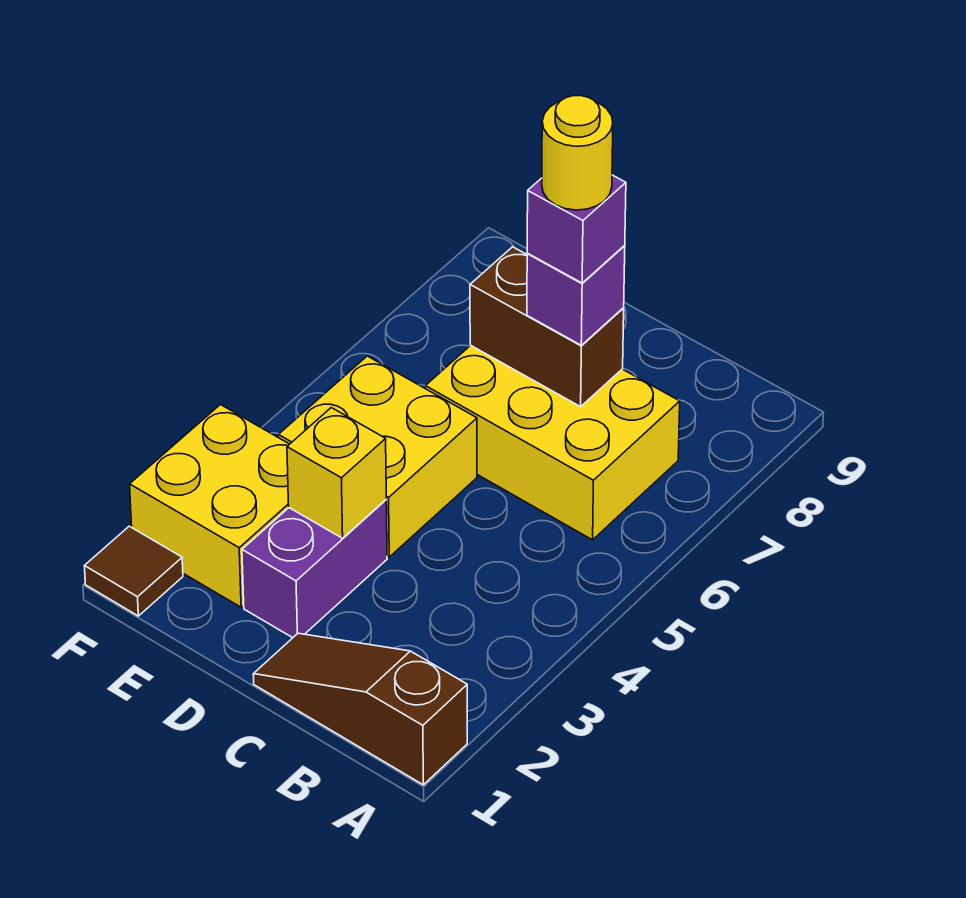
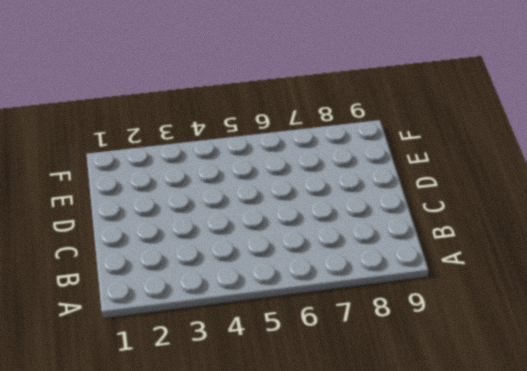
none -> brown 1x3 slope [253,633,467,785]
none -> yellow 2x3 brick [425,345,680,540]

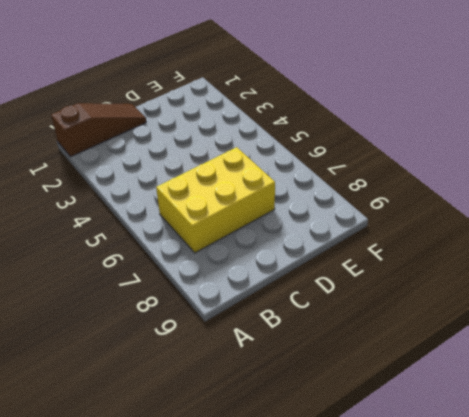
none -> purple 1x2 brick [242,500,387,638]
none -> yellow 2x2 brick [278,356,477,557]

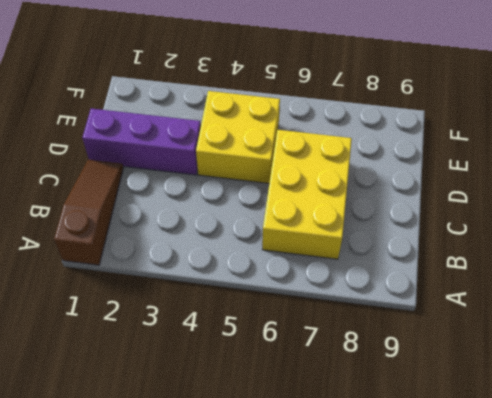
purple 1x3 brick [82,109,201,175] -> purple 1x2 brick [242,500,387,638]
none -> yellow 2x2 brick [130,405,289,607]
none -> brown 1x1 tile [85,526,183,616]

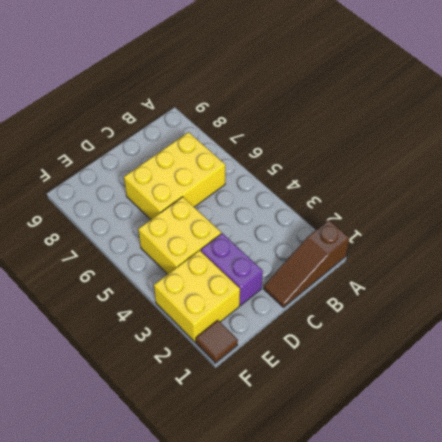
none -> brown 1x2 brick [470,247,624,407]
none -> yellow 1x1 brick [287,408,386,538]

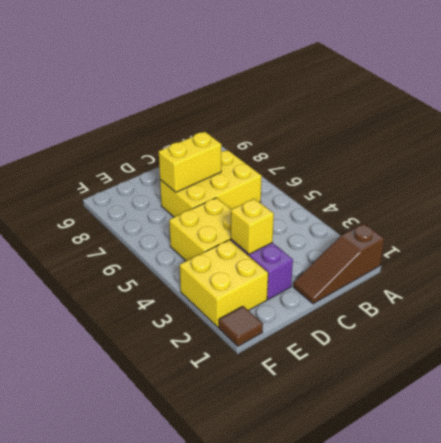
yellow 1x2 brick [159,132,221,192] -> brown 1x2 brick [470,247,624,407]
none -> purple 1x1 brick [527,246,625,345]
none -> purple 1x1 brick [527,175,626,283]

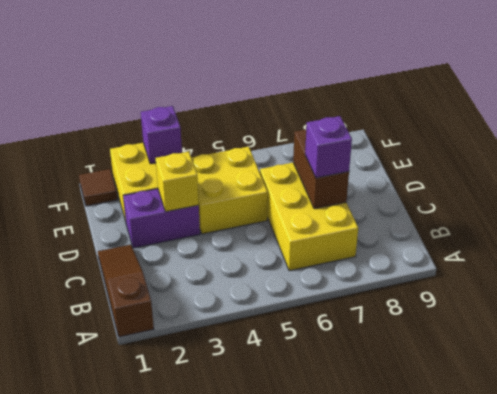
purple 1x1 brick [141,106,182,164] -> purple 1x1 brick moved to [527,175,626,283]
none -> yellow 1x1 round brick [542,96,613,210]

